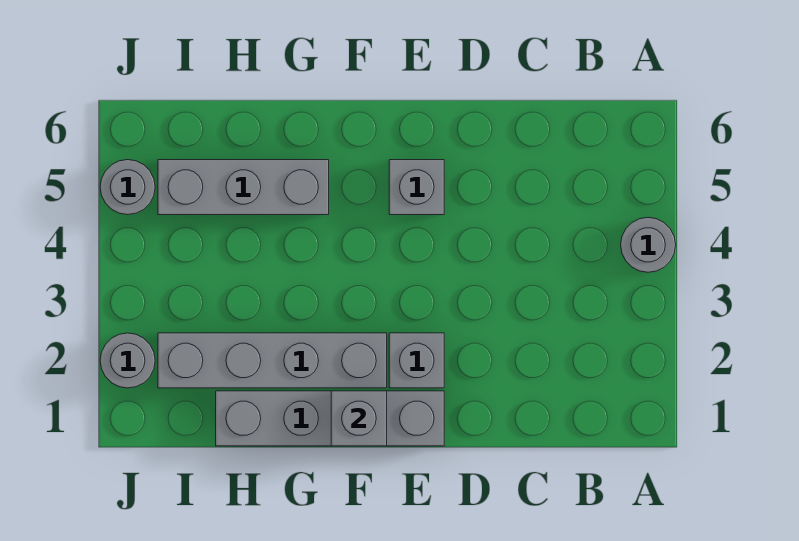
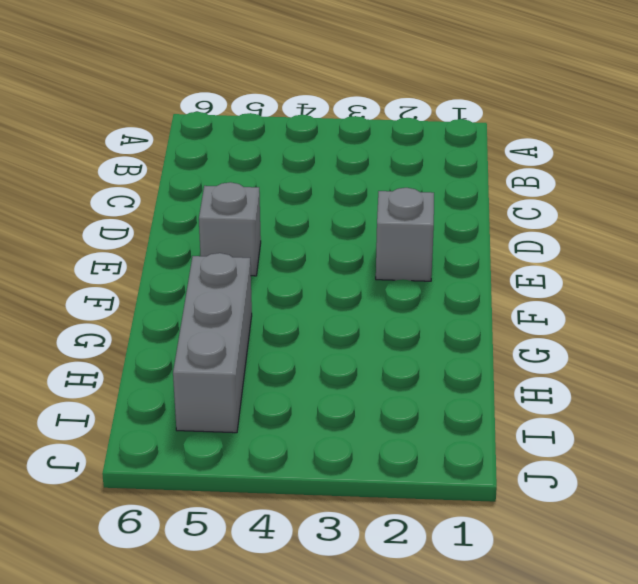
none -> grey 1x1 round brick [621,217,676,272]
none -> grey 1x4 brick [216,391,444,446]

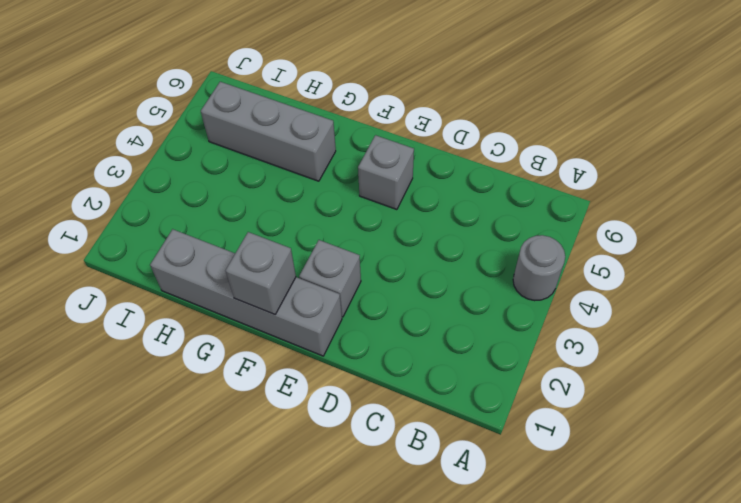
none -> grey 1x4 brick [158,333,387,388]
none -> grey 1x1 round brick [100,333,155,388]

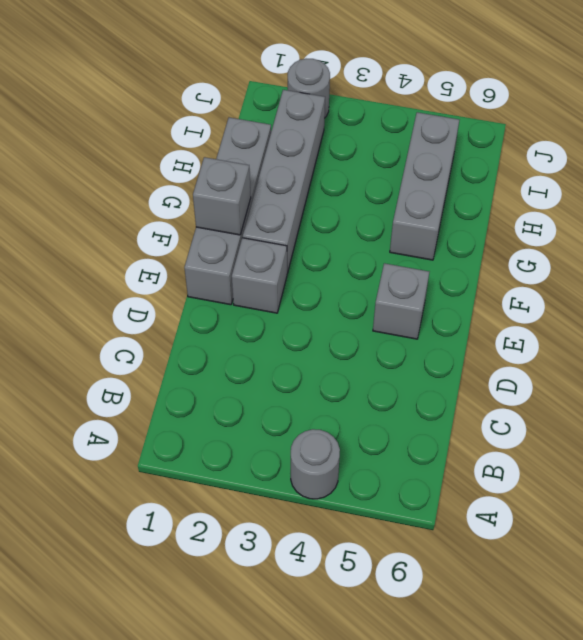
none -> grey 1x1 round brick [100,160,155,215]

